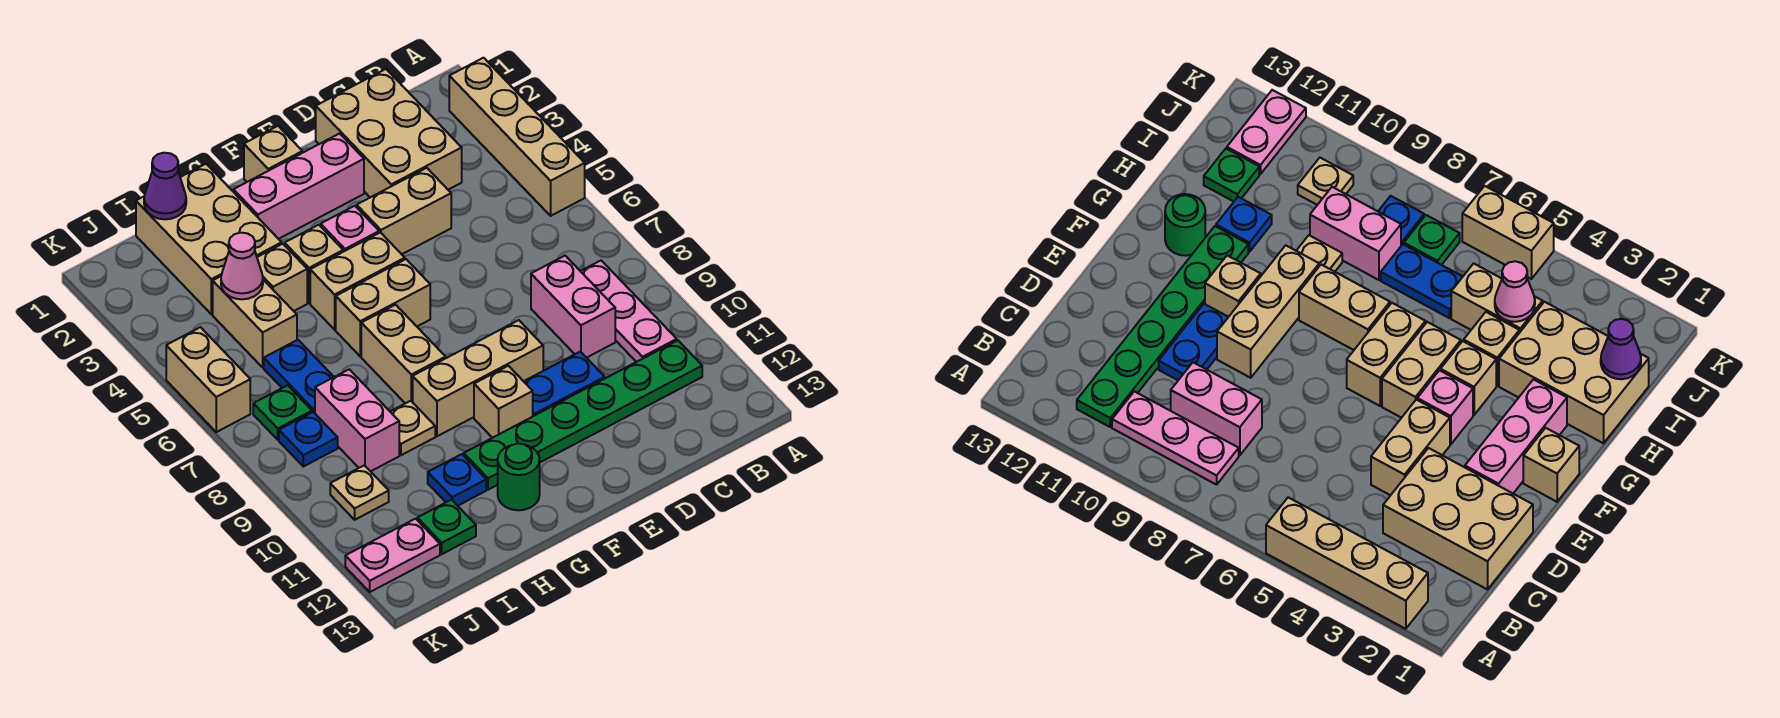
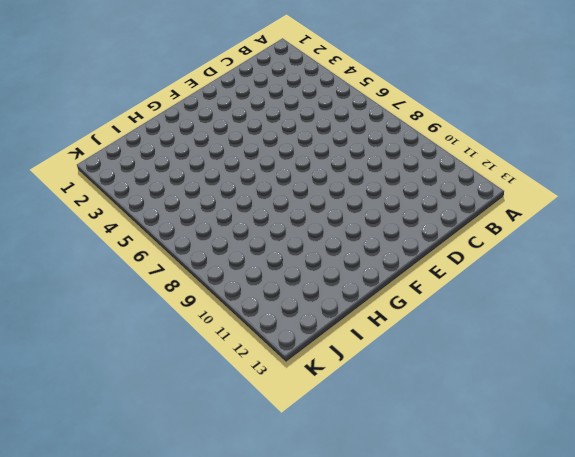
none -> tan 1x4 brick [449,58,585,216]
none -> pink 1x3 plate [581,261,677,362]
none -> green 1x6 plate [464,340,702,490]
none -> tan 2x3 brick [316,69,462,197]

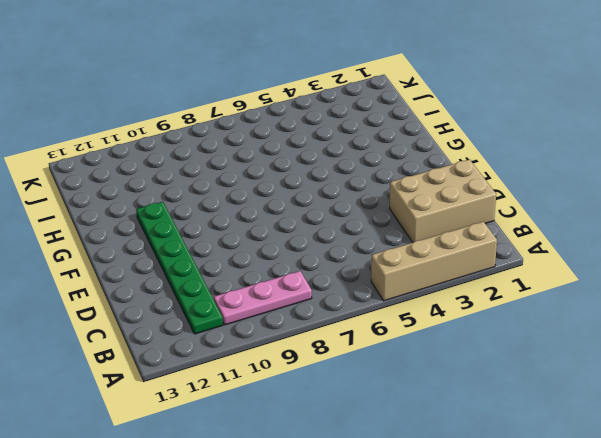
none -> pink 1x2 brick [531,256,615,358]
none -> tan 1x2 brick [357,168,451,254]
none -> blue 1x2 plate [524,352,605,416]
none -> pink 1x3 brick [233,134,364,239]

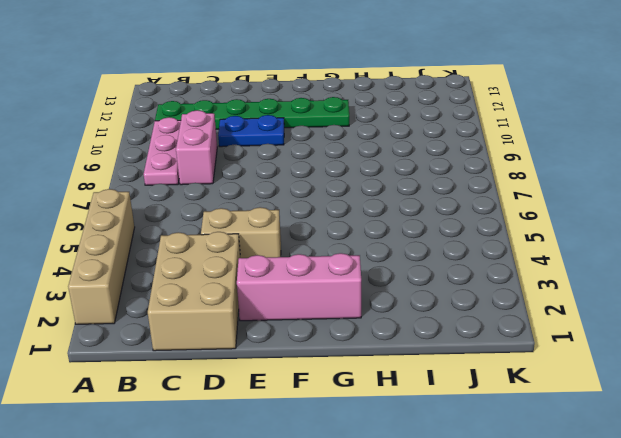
none -> tan 1x3 brick [413,320,543,436]
none -> tan 1x1 brick [244,126,302,182]
none -> pink 1x1 brick [321,206,379,252]
none -> tan 1x2 brick [310,232,405,330]

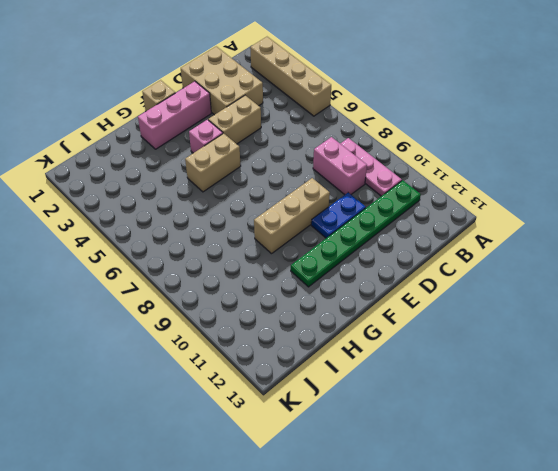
none -> tan 1x2 brick [336,259,430,356]
none -> tan 1x1 brick [474,366,533,438]
none -> tan 1x1 brick [285,225,343,303]
none -> tan 1x2 brick [361,305,446,403]

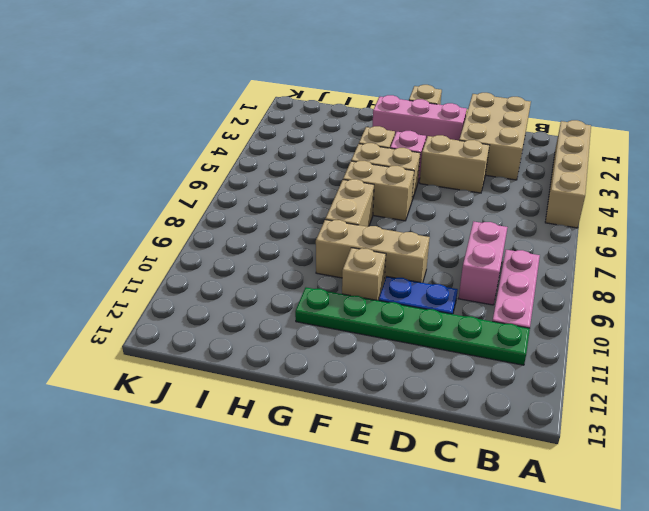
none -> green 1x1 round brick [498,444,540,510]
none -> tan 2x3 brick [136,164,282,314]
none -> tan 1x1 brick [257,244,307,311]
none -> tan 1x1 plate [390,401,435,455]

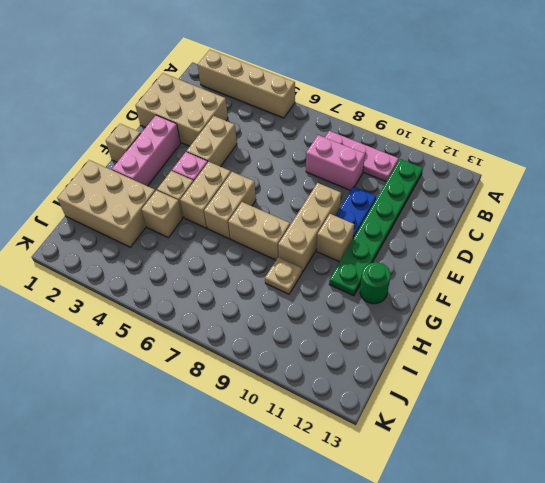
none -> blue 1x1 plate [428,454,486,506]
none -> tan 1x2 brick [213,276,297,367]
none -> blue 1x2 plate [264,340,334,413]
none -> pink 1x2 brick [315,369,399,471]

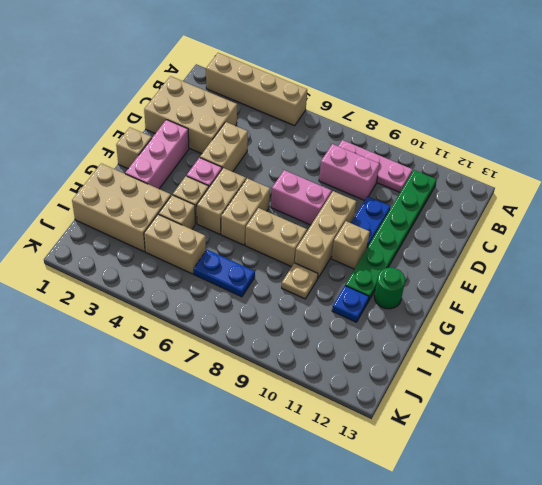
pink 1x2 brick [271,170,332,225] -> pink 1x2 brick moved to [315,369,399,471]
none -> green 1x1 plate [417,500,476,554]
none -> green 1x1 plate [253,385,312,440]
none -> blue 1x1 plate [279,412,338,467]
none -> tan 1x1 plate [330,465,389,520]

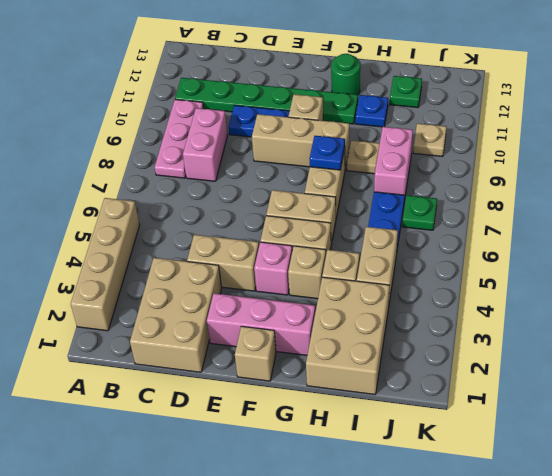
blue 1x1 plate [310,136,345,170] -> blue 1x1 plate moved to [279,412,338,467]
none -> pink 1x2 plate [345,519,440,592]
none -> tan 1x2 brick [166,327,250,432]
none -> purple 1x1 cone [144,153,186,219]
none -> pink 1x1 cone [221,233,263,299]

